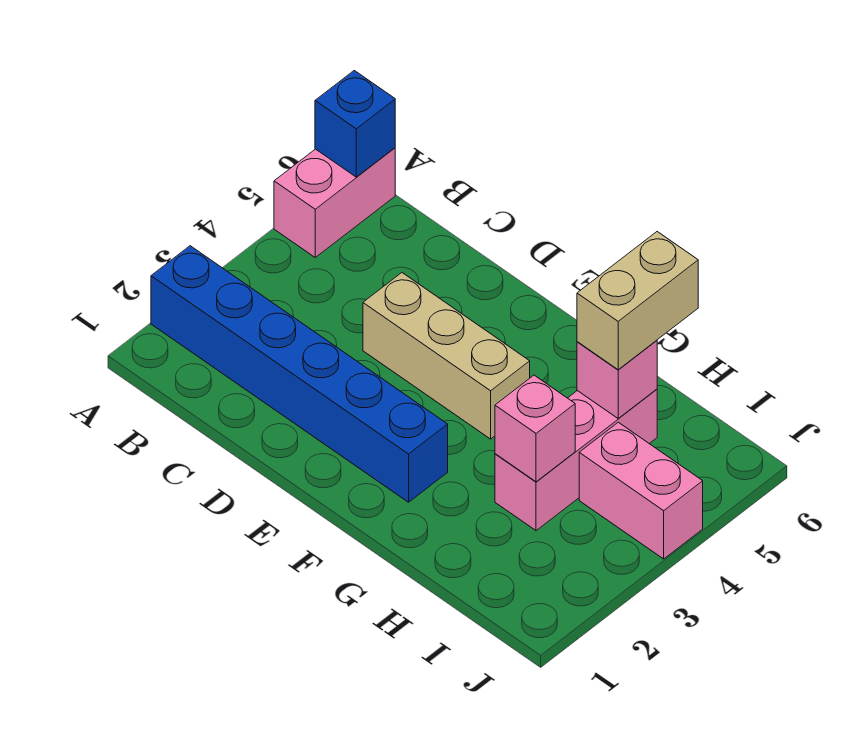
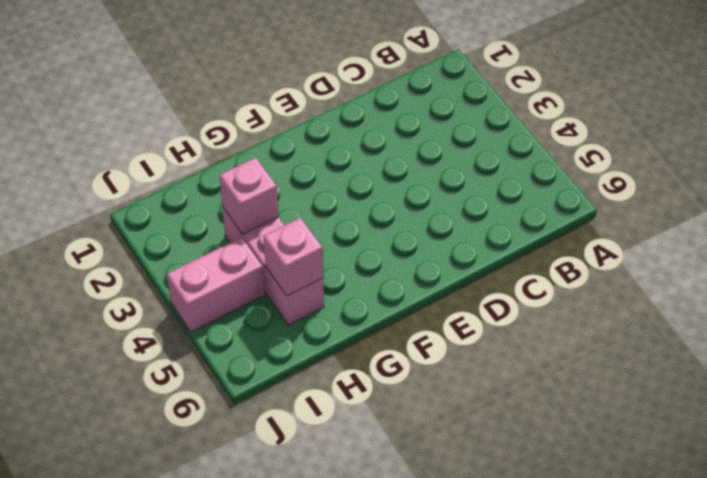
none -> blue 1x6 brick [151,246,448,502]
none -> pink 1x2 brick [274,148,395,257]

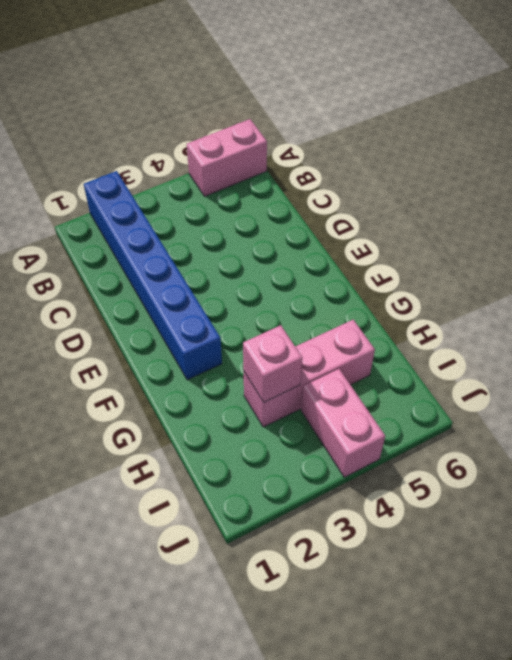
none -> tan 1x3 brick [363,273,530,439]
none -> blue 1x1 brick [315,71,395,177]

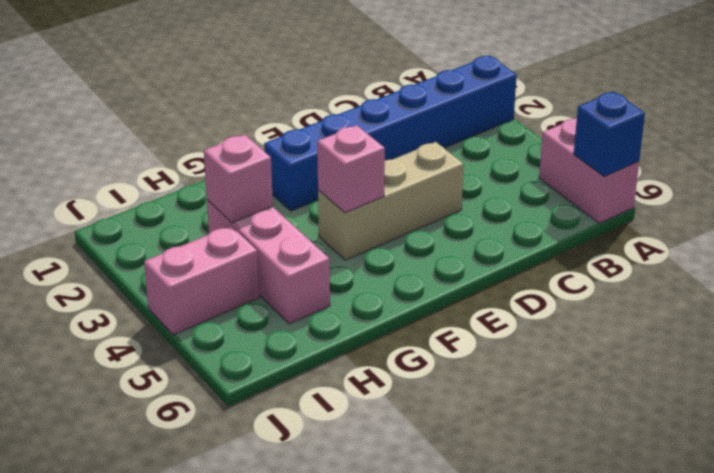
pink 1x1 brick [317,125,385,213] -> pink 1x1 brick moved to [577,340,657,419]
none -> tan 1x2 brick [577,232,698,370]

